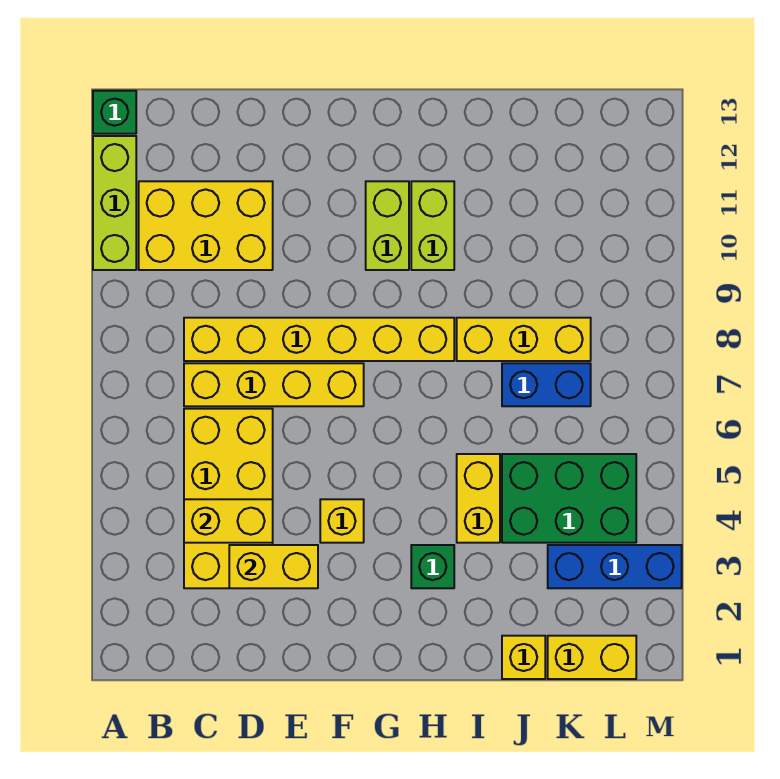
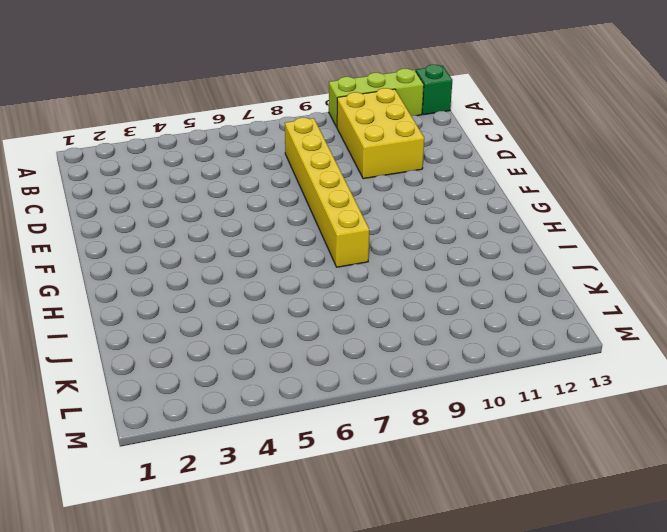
none -> yellow 2x4 brick [184,409,273,588]
none -> yellow 1x4 brick [184,363,364,406]
none -> yellow 1x1 brick [320,499,364,543]

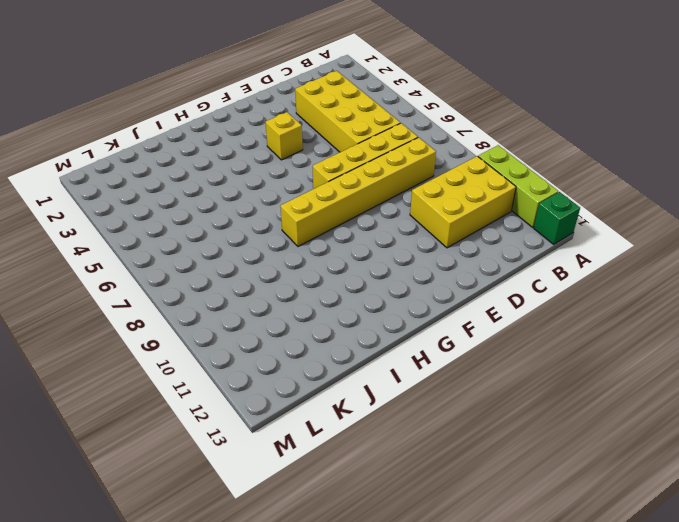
none -> lime 1x2 brick [366,181,409,270]
none -> green 1x1 brick [411,545,454,588]
none -> lime 1x2 brick [411,181,454,270]

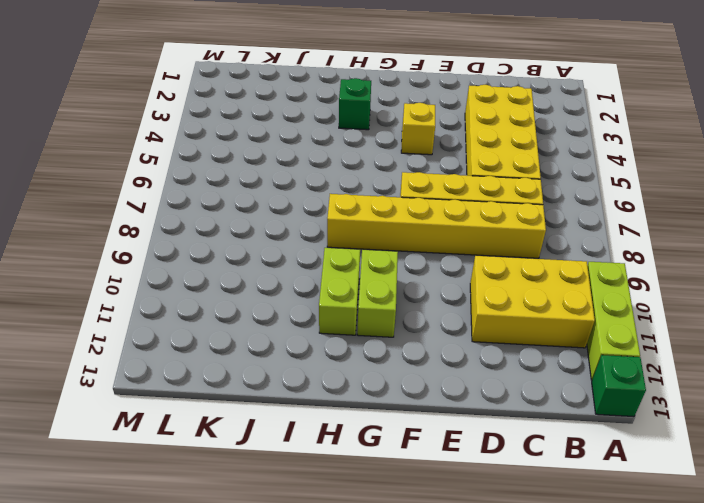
none -> yellow 1x2 brick [457,454,500,543]
none -> yellow 1x3 brick [457,318,591,361]
none -> yellow 1x1 brick [502,636,545,679]

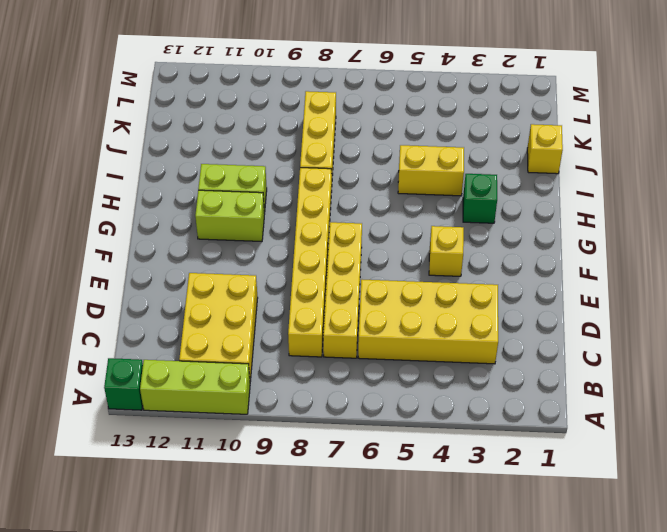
none -> green 2x3 brick [502,454,636,543]
none -> blue 1x2 brick [502,363,591,406]
none -> yellow 1x2 brick [548,636,636,679]

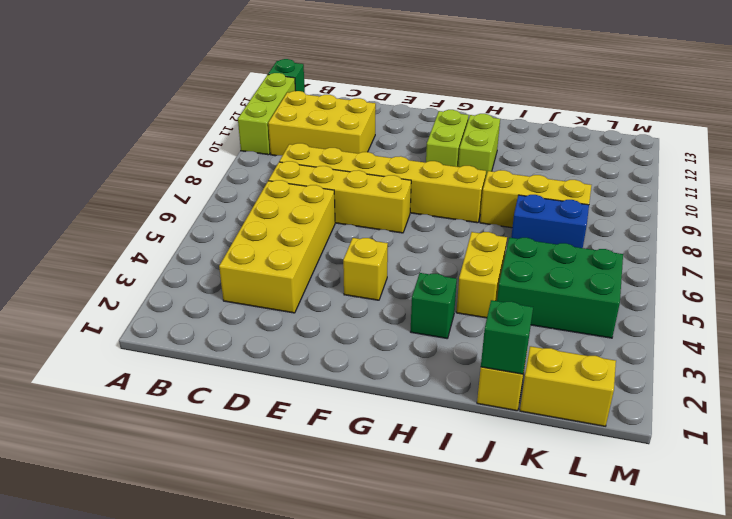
green 1x1 brick [481,300,533,374] -> none
none -> blue 1x3 brick [548,545,682,588]
none -> yellow 1x2 brick [184,499,273,543]
none -> yellow 1x2 brick [229,545,318,588]

